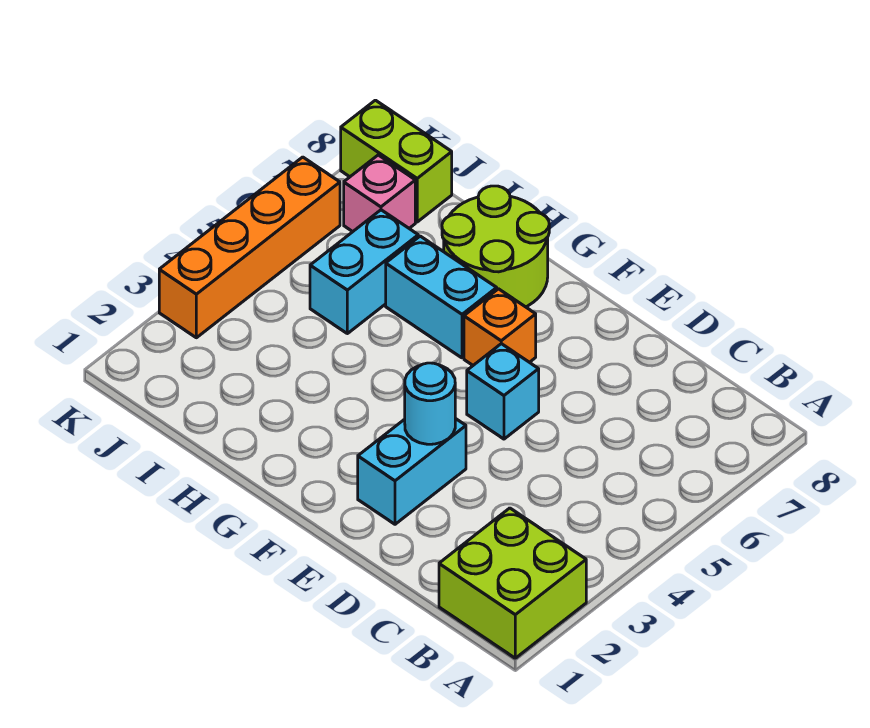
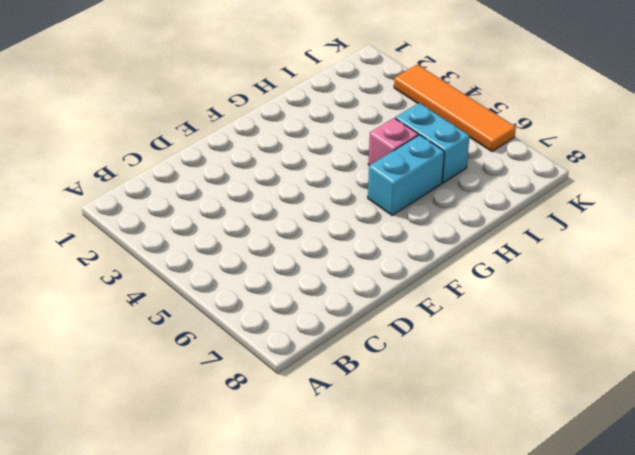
pink 1x1 brick [368,118,418,165] -> pink 1x1 brick moved to [344,155,415,232]
orange 1x4 tile [394,65,516,152] -> orange 1x4 brick [159,157,340,338]
none -> lime 2x2 brick [439,508,586,658]
none -> cyan 1x2 brick [358,418,466,524]

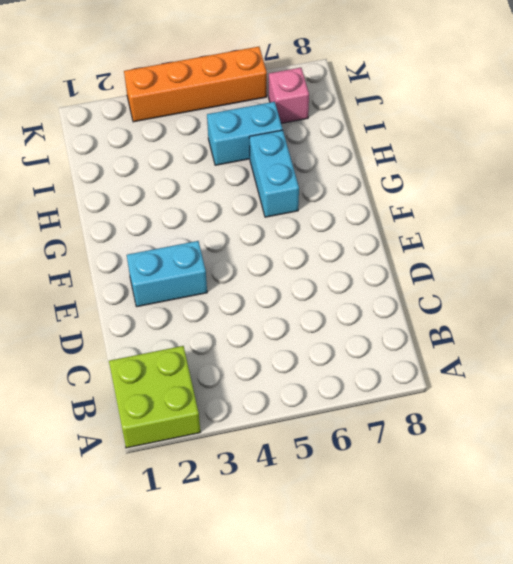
none -> cyan 1x1 brick [467,344,539,439]
none -> orange 1x1 brick [464,289,536,365]

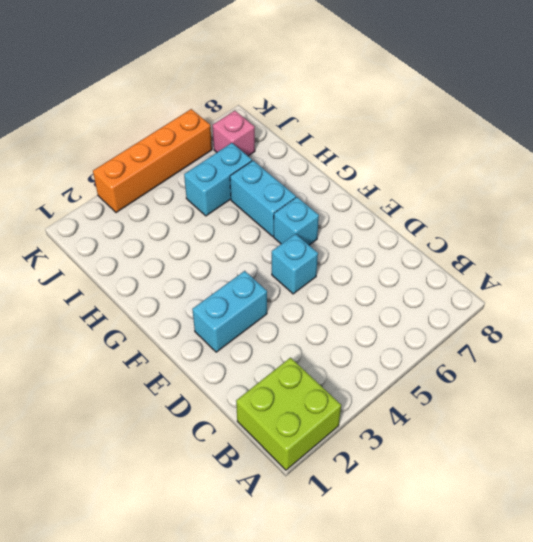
cyan 1x1 brick [274,197,319,245] -> orange 1x1 brick [464,289,536,365]
none -> lime 2x2 round brick [442,186,549,307]
none -> lime 1x2 brick [341,100,452,222]

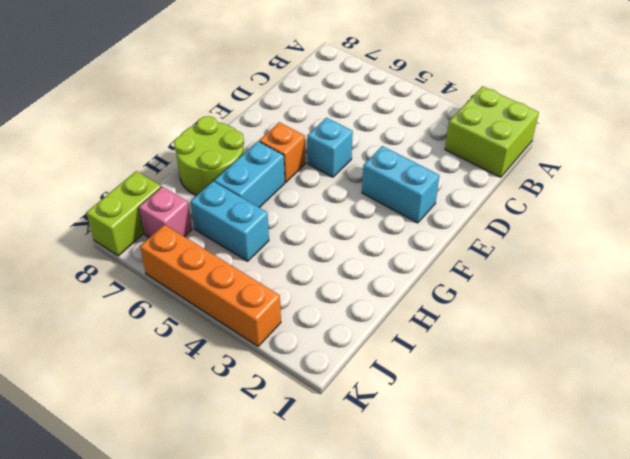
none -> cyan 1x1 round brick [405,363,455,444]

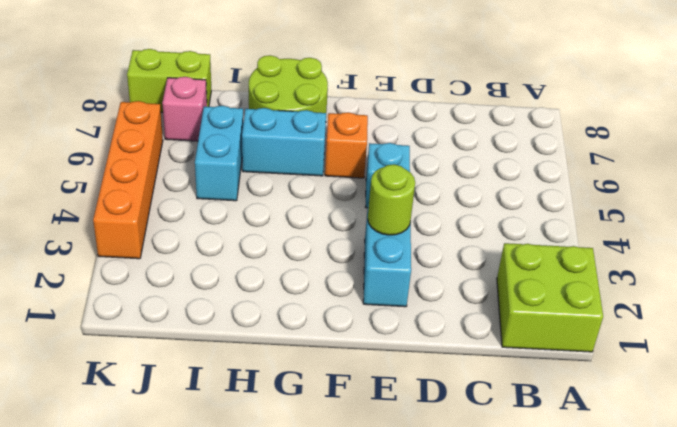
lime 1x1 round brick [368,164,415,235] -> cyan 1x1 round brick [405,363,455,444]

